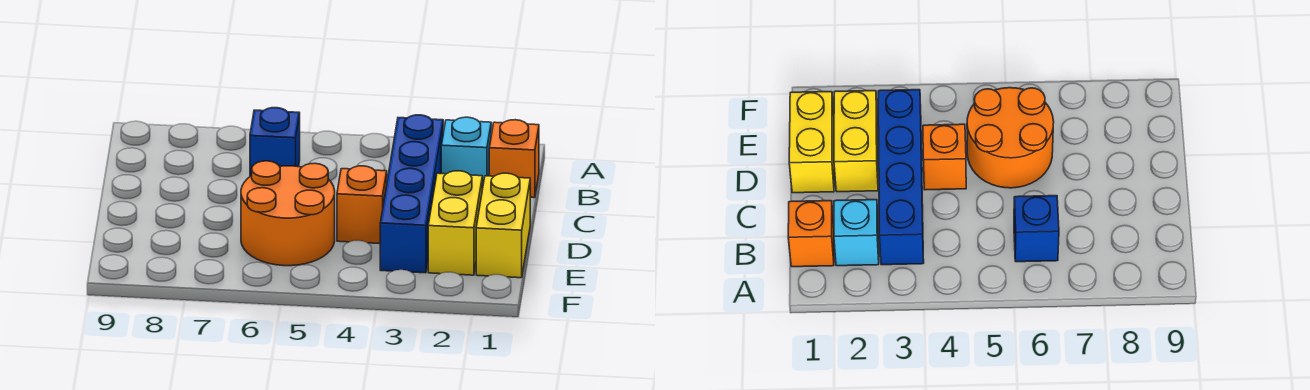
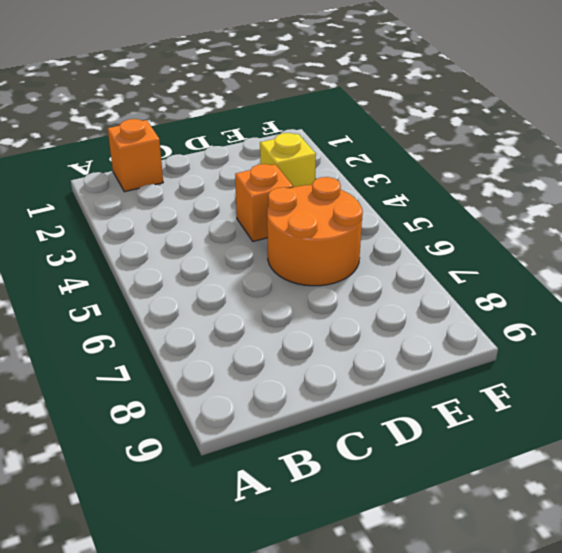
yellow 1x1 brick [260,133,316,187] -> blue 1x4 brick [380,115,443,273]
none -> cyan 1x1 brick [441,117,491,189]
none -> blue 1x1 brick [250,108,300,176]

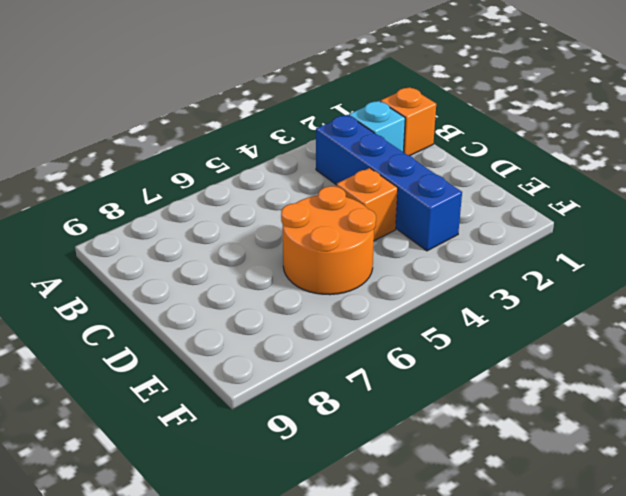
none -> blue 1x1 brick [250,108,300,176]
none -> yellow 1x2 brick [476,173,530,278]

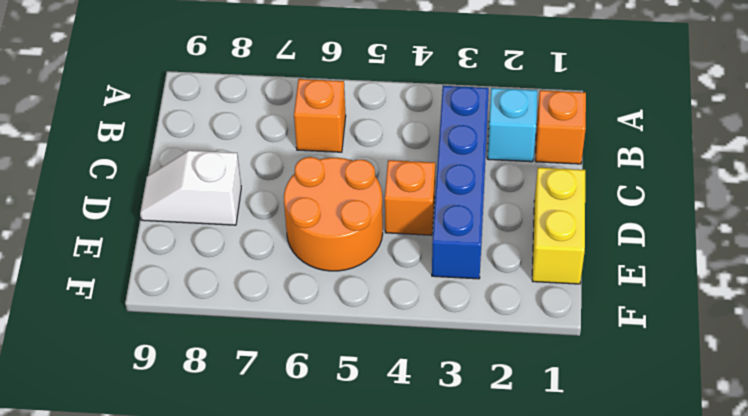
orange 1x1 brick [294,79,346,152] -> blue 1x1 brick [250,108,300,176]
white 1x2 slope [140,150,241,225] -> none
none -> yellow 1x2 brick [428,171,482,275]

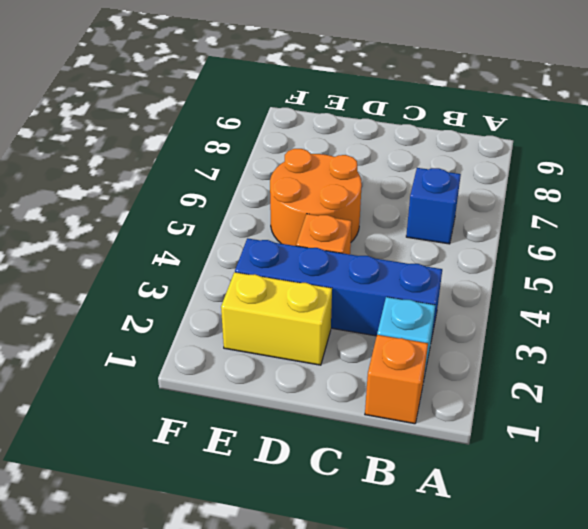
none -> yellow 1x2 brick [476,173,530,278]

